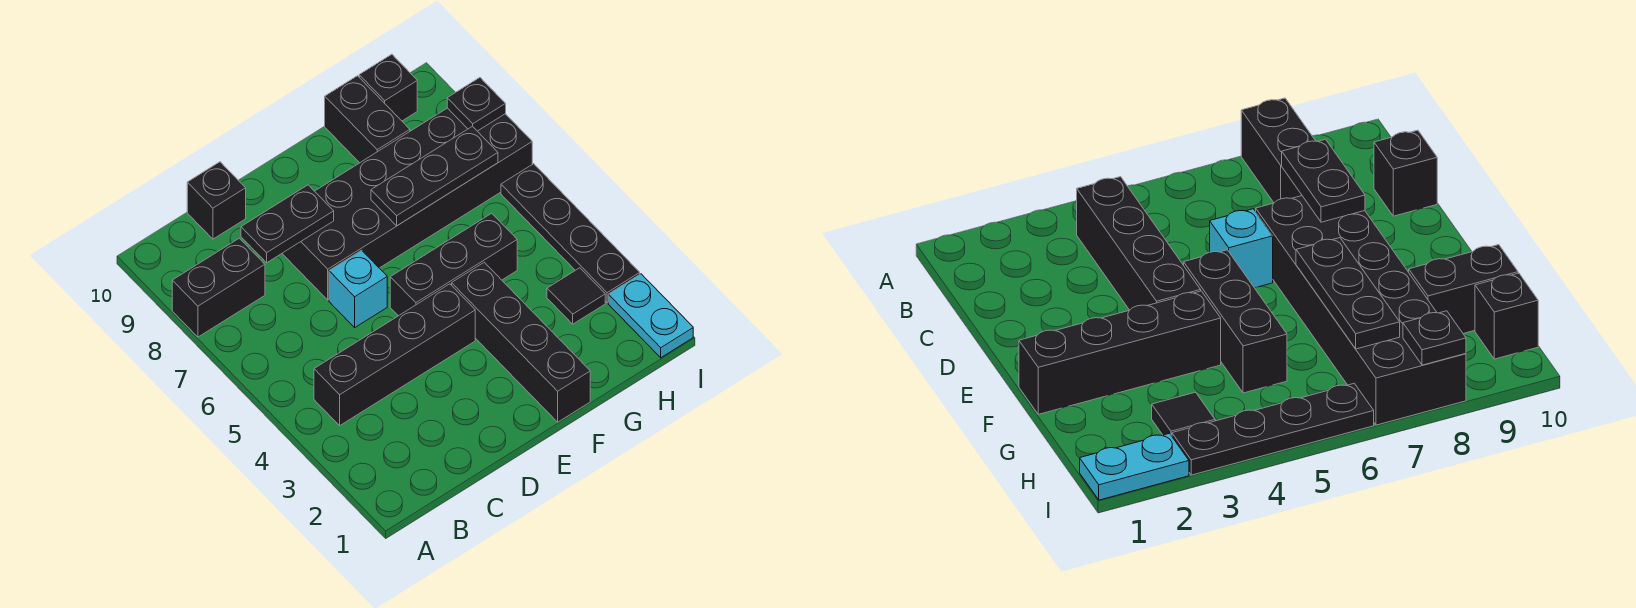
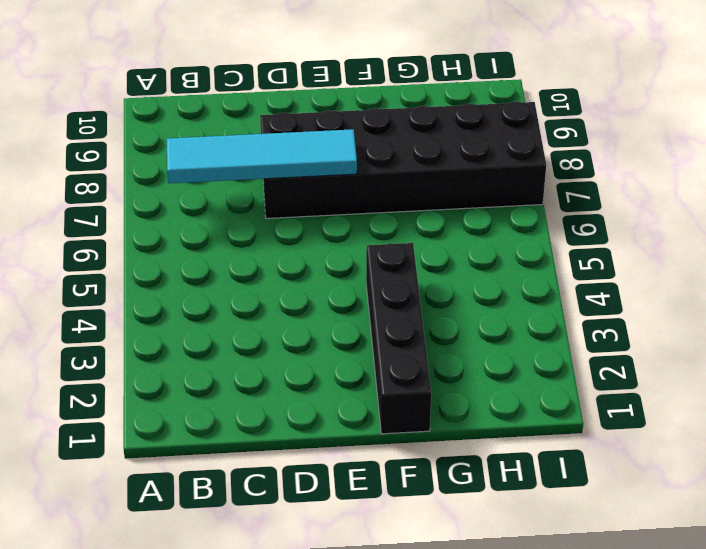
cyan 1x4 tile [167,129,357,183] -> none
none -> black 1x2 brick [172,238,265,337]
none -> black 1x4 brick [314,284,475,425]
none -> black 1x1 brick [187,162,246,239]

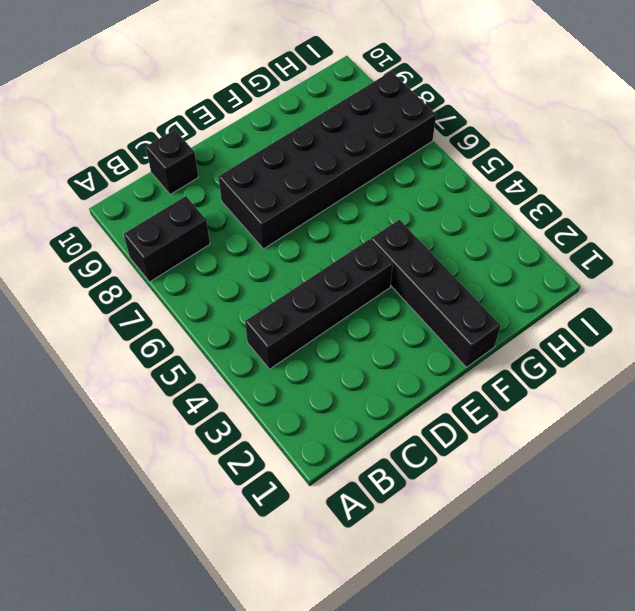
none -> cyan 1x1 brick [329,250,387,327]
none -> black 1x3 brick [390,213,517,316]
none -> black 1x2 brick [325,76,410,163]

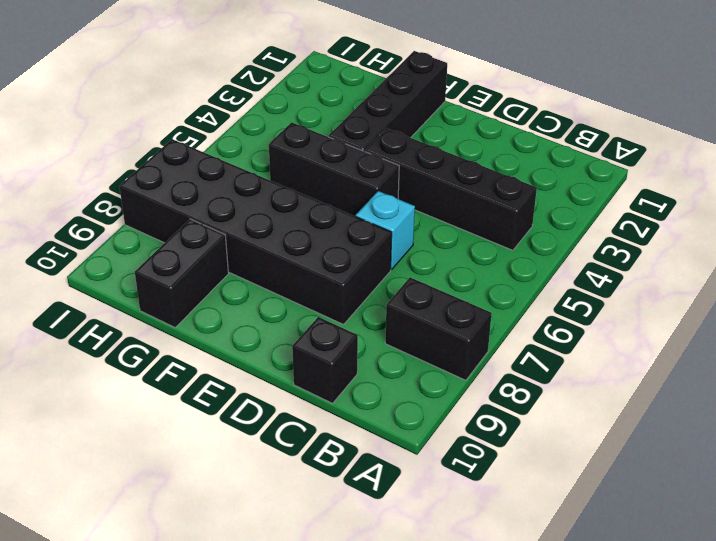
none -> black 1x1 tile [547,268,605,324]
none -> black 1x1 brick [359,54,417,121]
none -> cyan 1x2 plate [608,274,693,358]

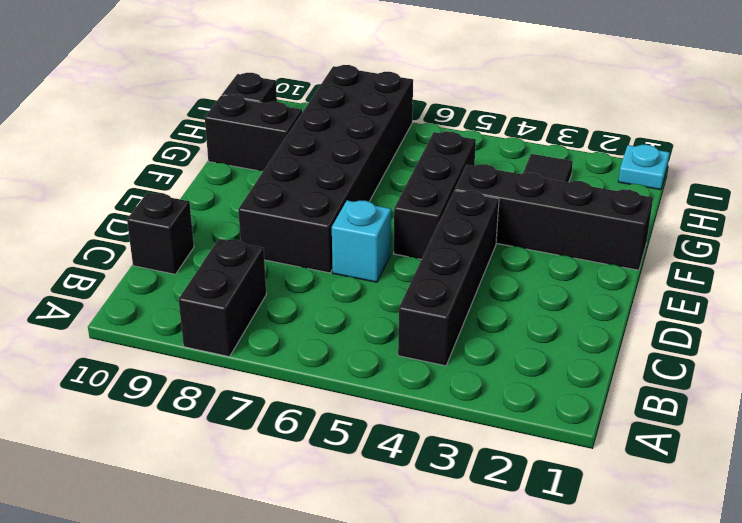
cyan 1x1 plate [618,145,670,190] -> cyan 1x2 plate [608,274,693,358]
none -> black 1x4 plate [501,164,640,303]
none -> black 1x2 plate [241,185,334,263]
none -> black 1x3 plate [371,126,498,226]

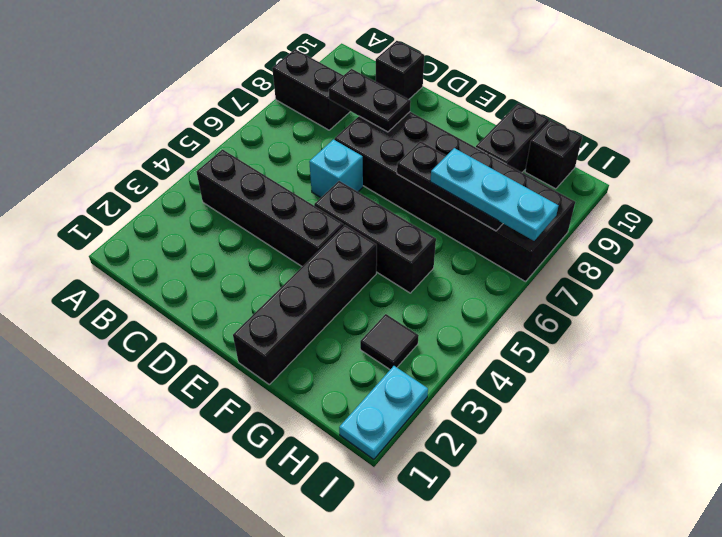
cyan 1x3 plate [430,148,559,241] -> none
none -> black 1x4 plate [501,164,640,303]
none -> black 1x1 plate [447,78,506,131]

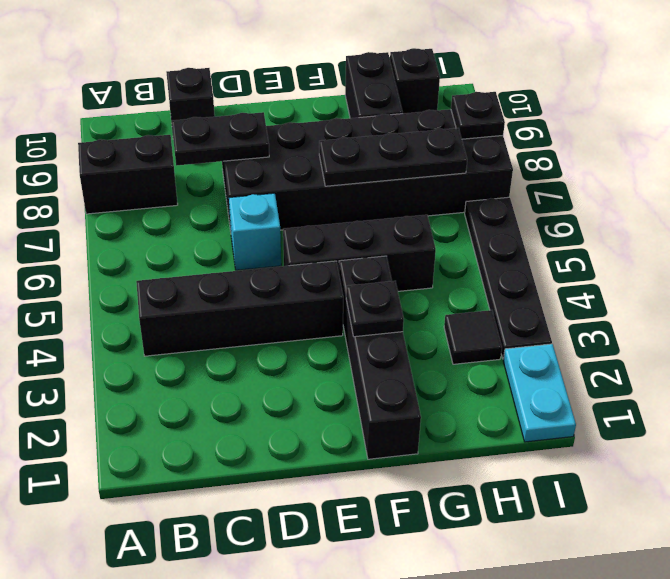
black 1x1 plate [346,281,404,337] -> none

